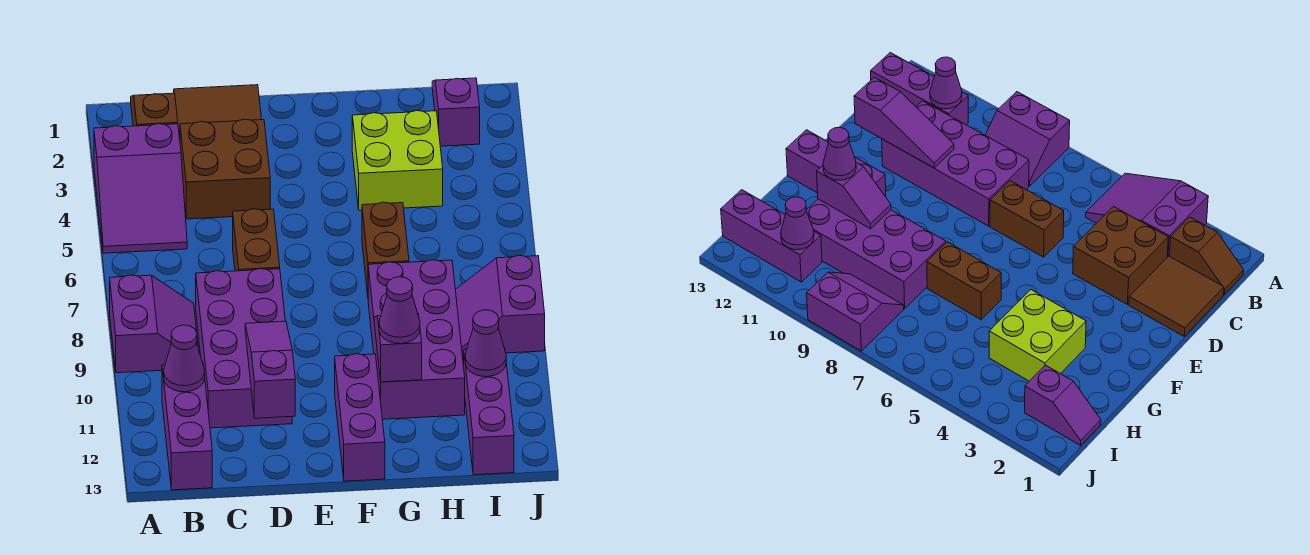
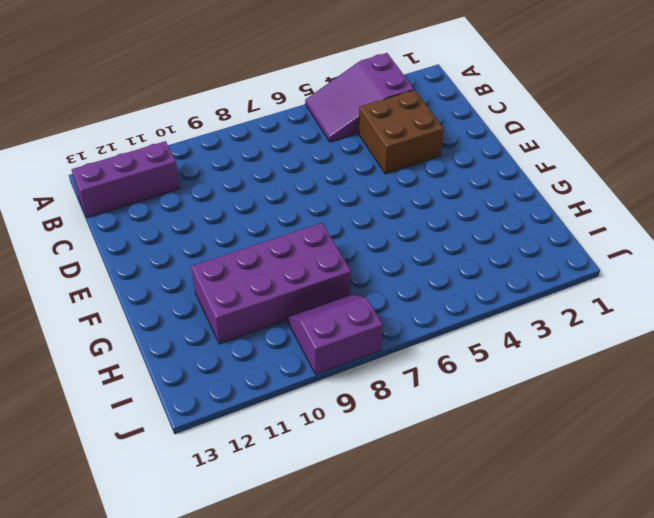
none -> purple 2x2 slope [110,275,198,373]
none -> brown 1x2 slope [131,93,178,126]
none -> brown 2x2 tile [174,85,262,138]

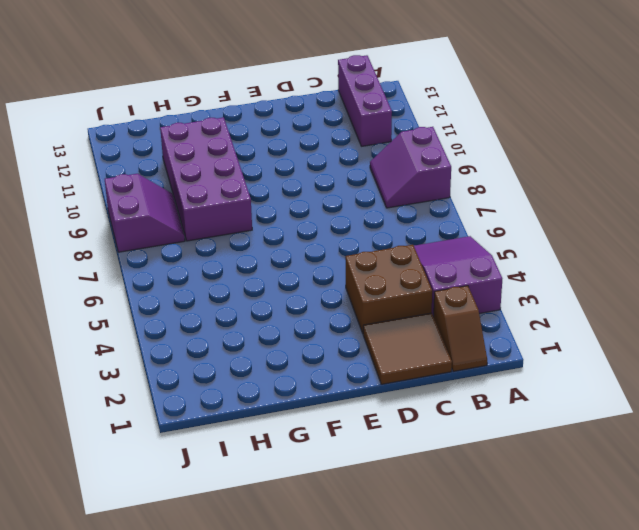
none -> purple 2x4 brick [196,269,292,428]
none -> brown 1x2 brick [233,209,280,271]
none -> purple 1x3 brick [335,354,385,481]

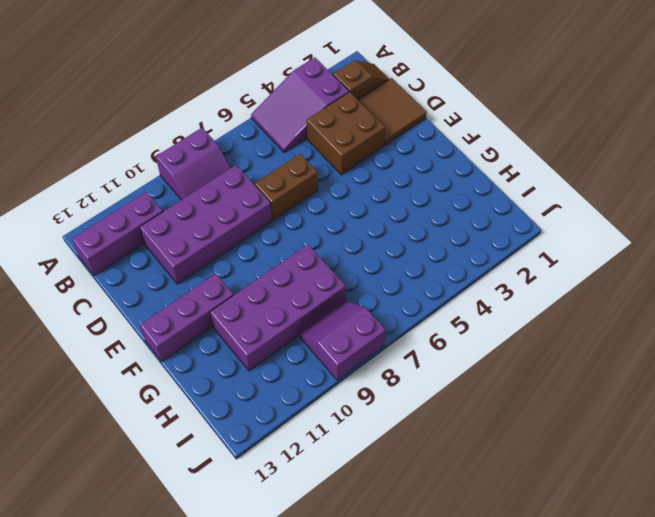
none -> lime 2x2 brick [352,111,443,210]
none -> brown 1x2 brick [362,202,409,295]
none -> purple 1x2 slope [432,78,480,146]

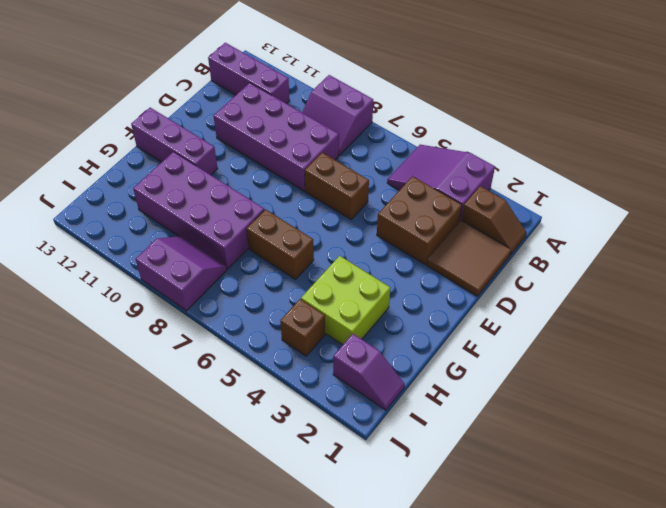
brown 1x1 brick [280,299,325,356] -> none
none -> purple 1x3 brick [464,348,514,475]
none -> purple 1x1 cone [164,325,205,392]
none -> purple 1x3 slope [245,321,295,418]

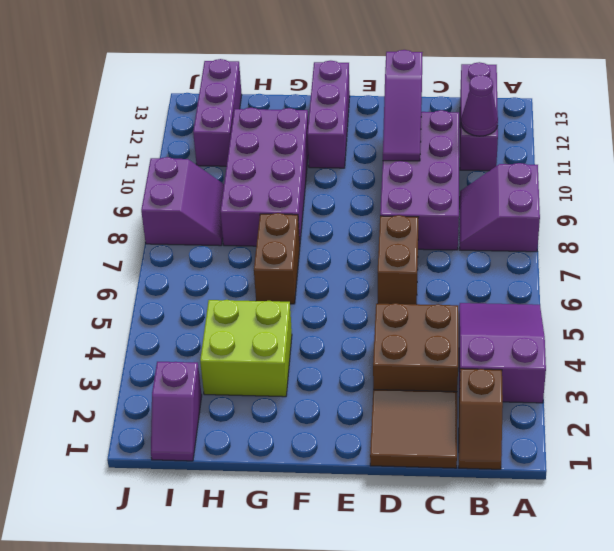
none -> purple 1x2 slope [374,314,422,382]
none -> purple 1x1 cone [465,310,506,377]
none -> purple 1x1 cone [379,277,420,344]

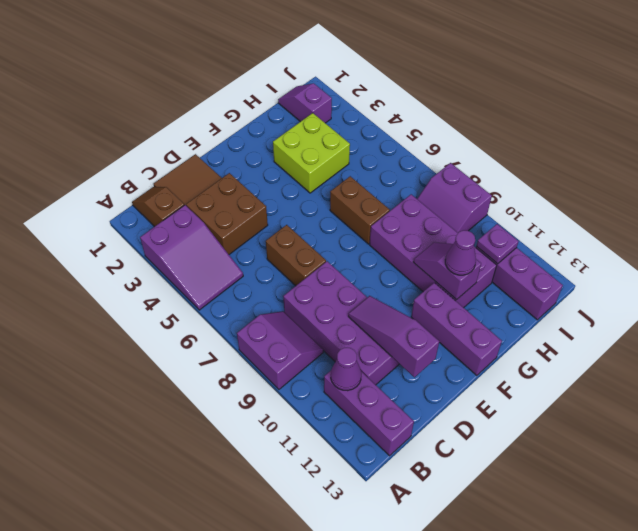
purple 1x1 plate [476,224,518,264] -> purple 1x1 cone [465,310,506,377]

